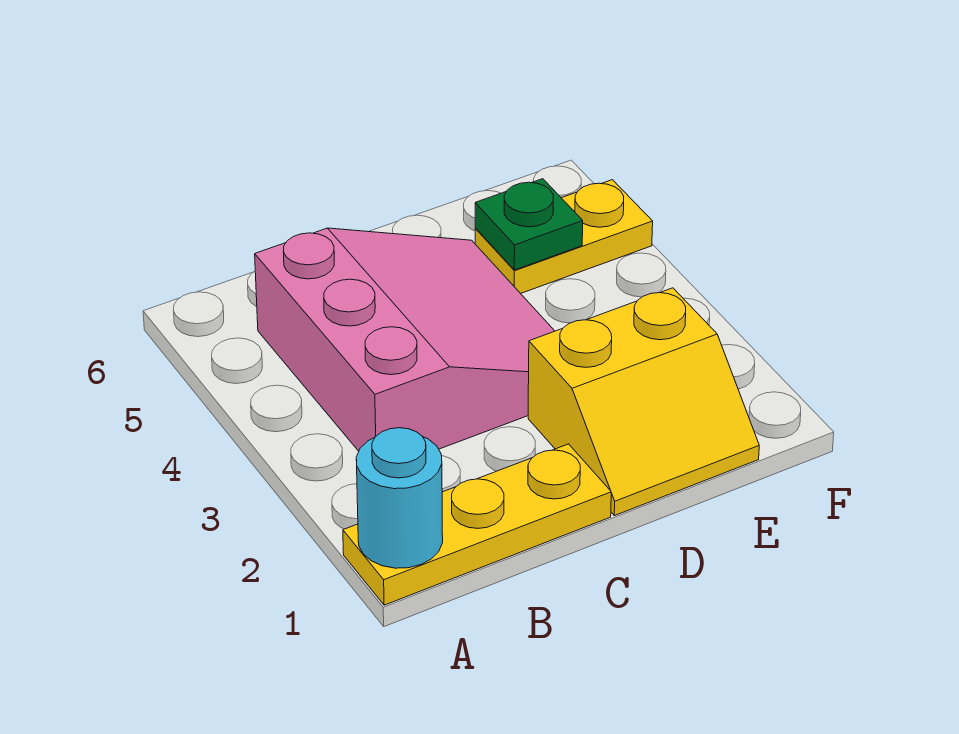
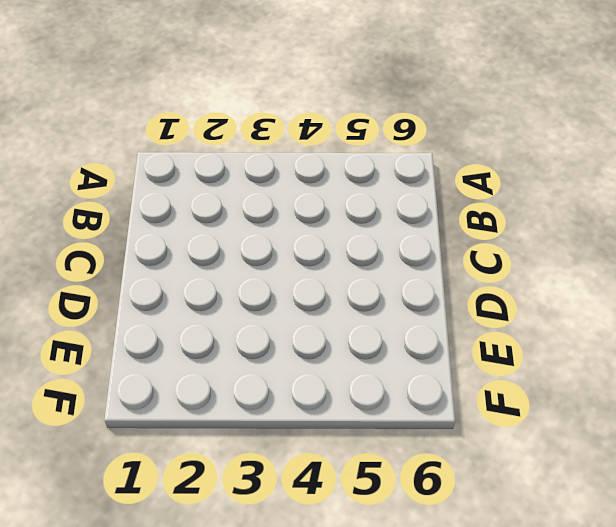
none -> yellow 1x3 plate [343,444,611,605]
none -> pink 3x3 slope [255,228,554,451]

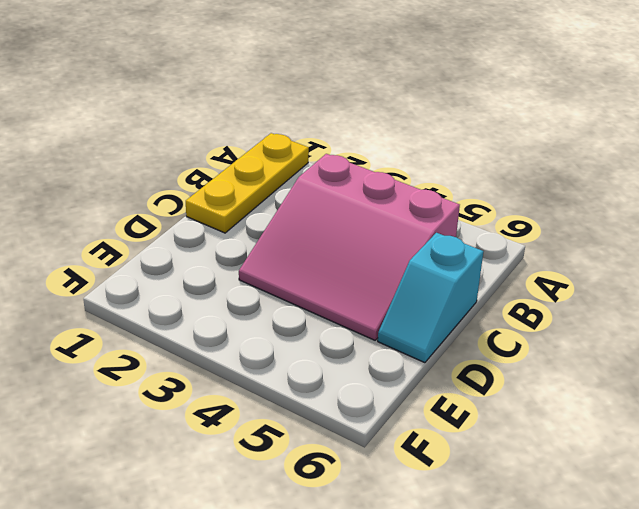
cyan 1x2 slope [378,233,483,363] -> none
none -> yellow 2x2 slope [528,288,759,516]
none -> yellow 1x2 plate [475,180,653,294]

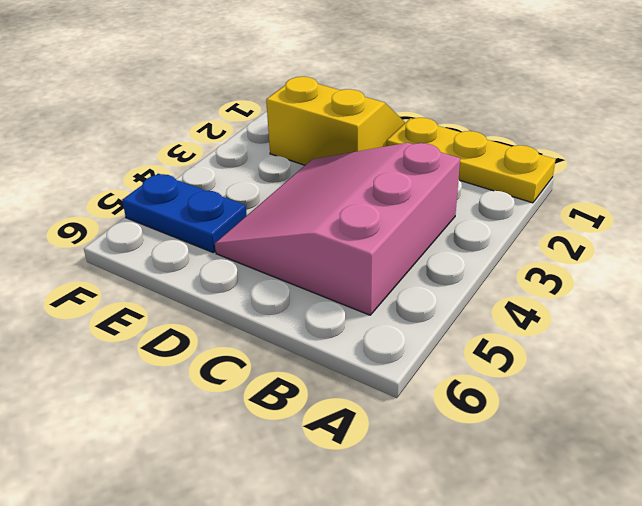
blue 1x2 plate [122,174,247,253] -> yellow 1x2 plate [475,180,653,294]
none -> cyan 1x1 round brick [356,428,443,568]
none -> green 1x1 plate [475,179,583,270]

